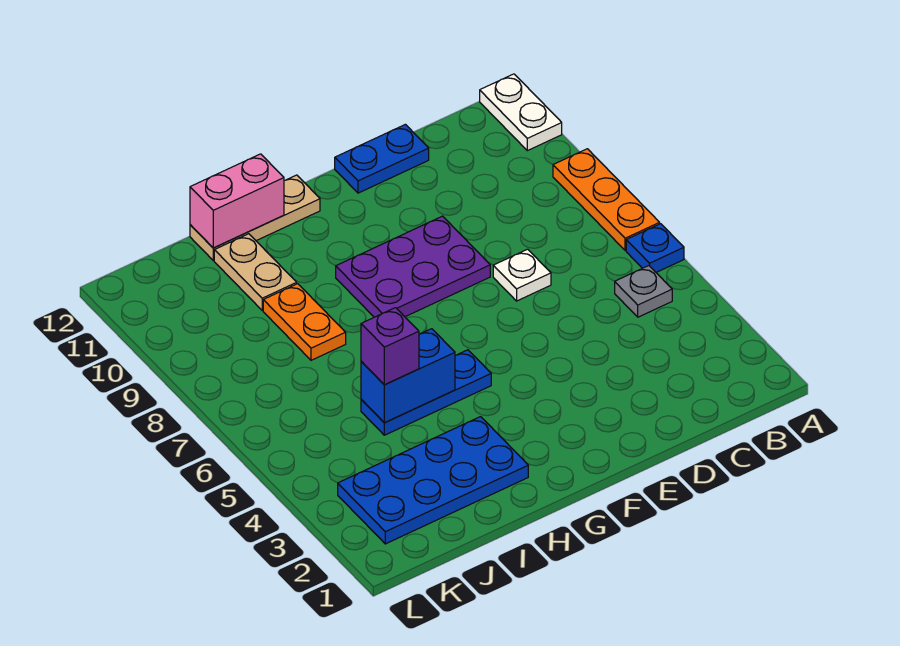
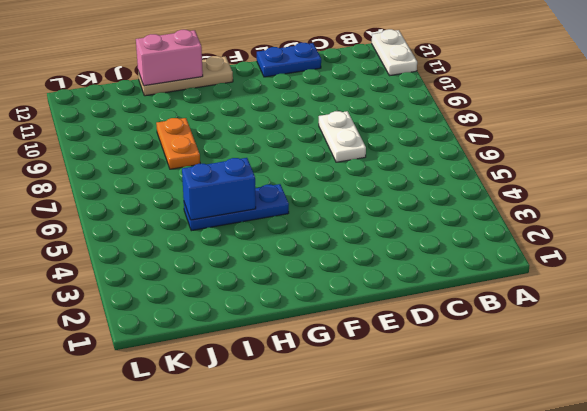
white 1x2 plate [319,111,366,162] -> white 1x1 plate [493,249,551,301]
none -> blue 1x1 plate [626,224,684,272]
none -> orange 1x3 plate [553,149,660,250]
none -> grey 1x1 plate [615,266,672,317]

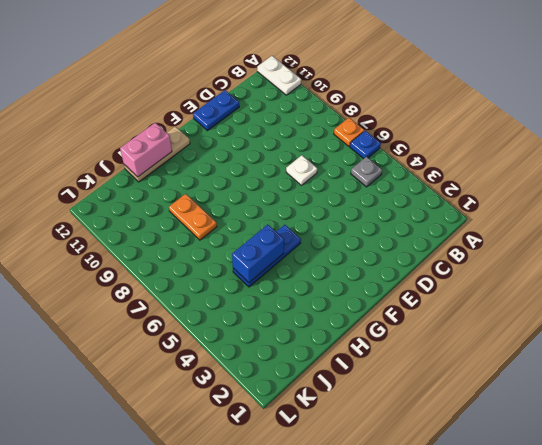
orange 1x1 plate [334,118,364,146] -> orange 1x3 plate [553,149,660,250]
none -> purple 2x3 plate [336,216,490,317]
none -> blue 2x4 plate [338,417,528,544]
none -> tan 1x2 plate [214,234,297,310]

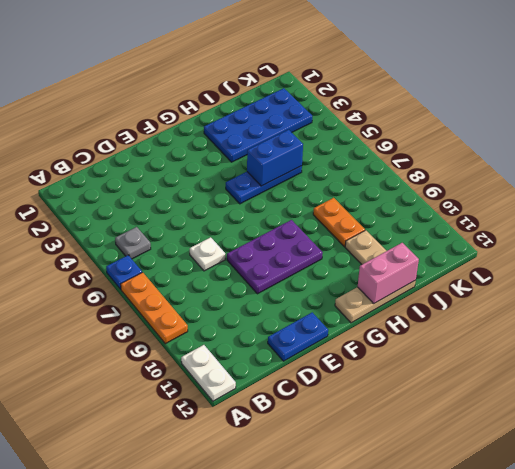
none -> purple 1x1 brick [361,308,419,385]

